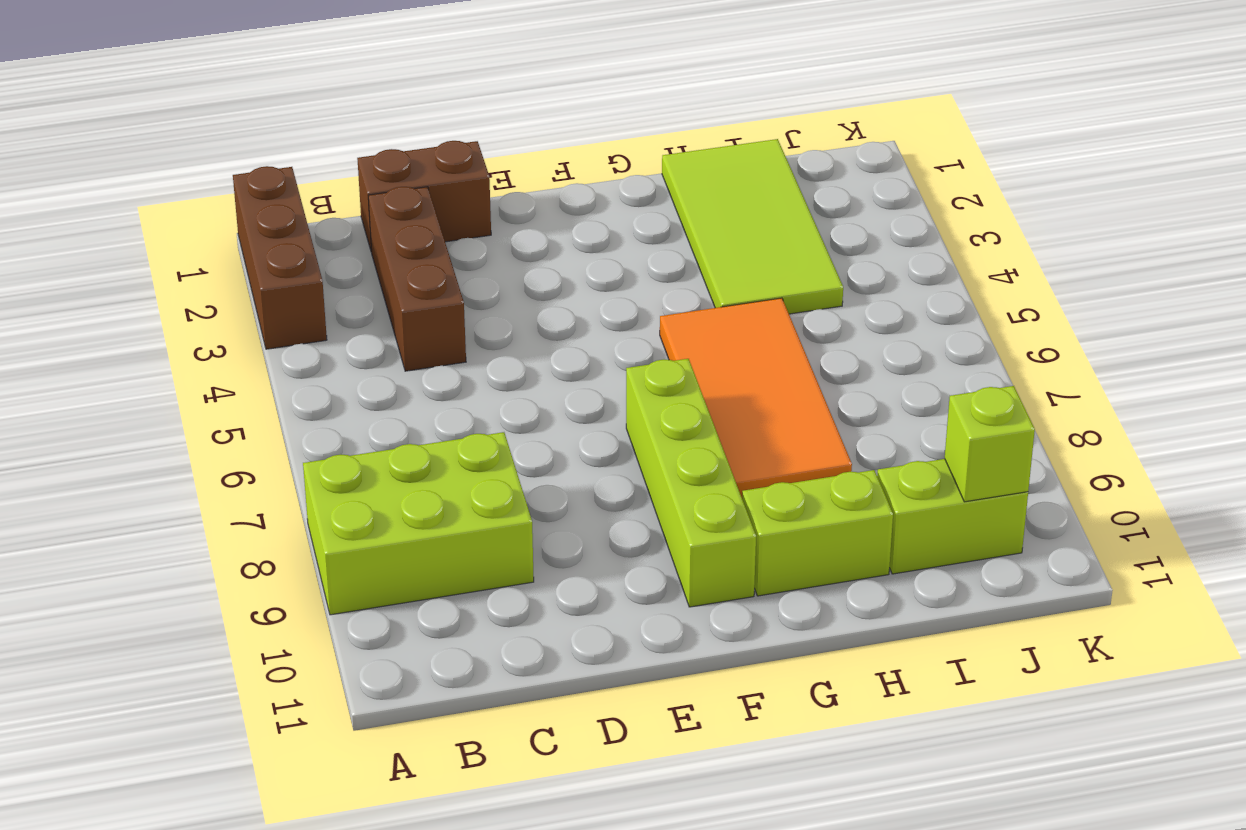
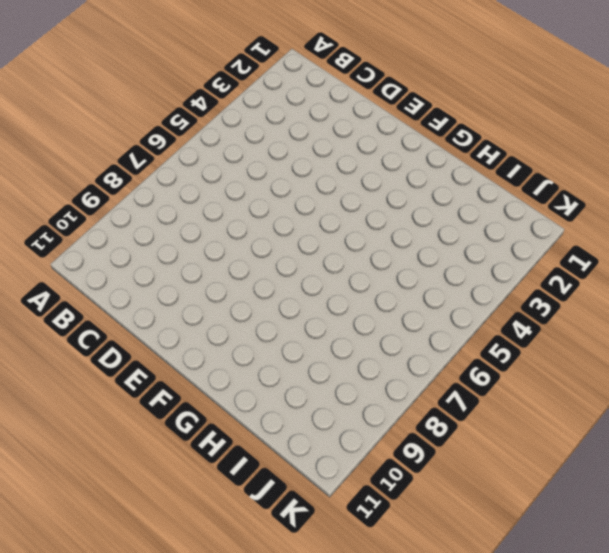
none -> brown 1x3 brick [233,166,327,349]
none -> lime 2x3 brick [303,432,534,615]

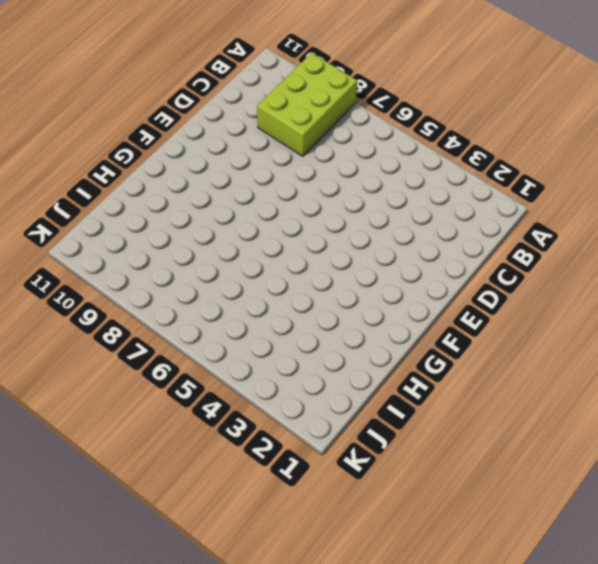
none -> brown 1x3 brick [233,166,327,349]
none -> brown 1x2 brick [357,141,491,252]

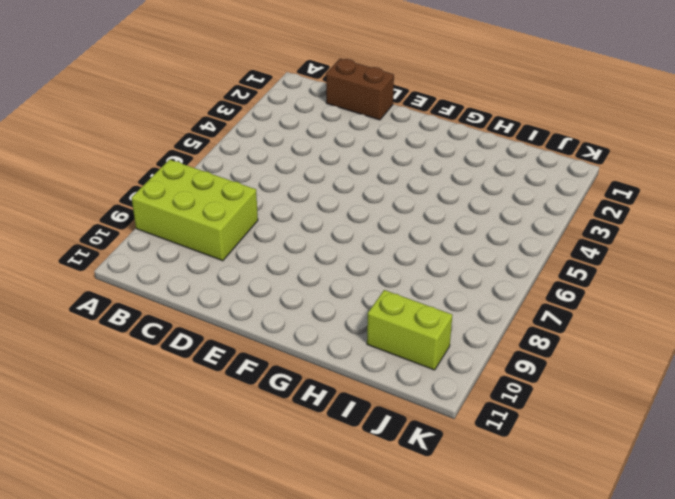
none -> brown 1x3 brick [233,166,327,349]
none -> brown 1x3 brick [368,187,466,371]

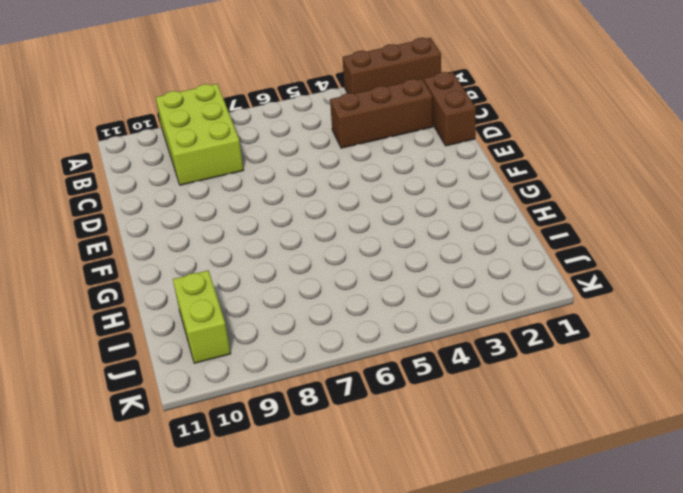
none -> lime 1x4 brick [626,359,756,607]
none -> orange 2x4 tile [660,298,852,497]

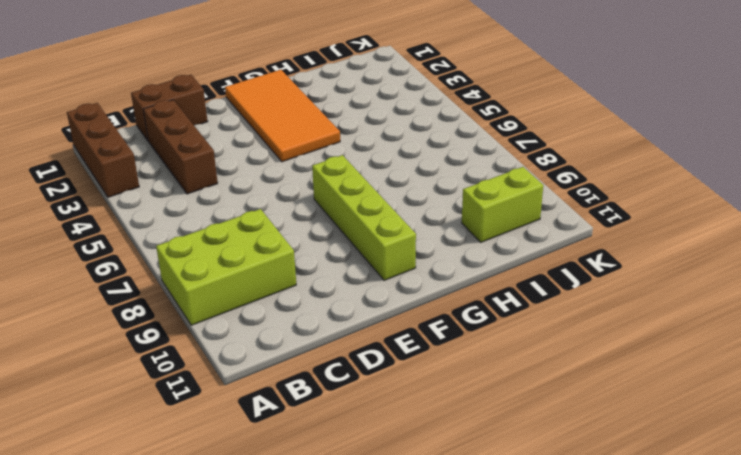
orange 2x4 tile [225,70,340,162] -> orange 2x4 tile moved to [660,298,852,497]
none -> lime 1x2 brick [742,470,893,596]
none -> lime 2x4 tile [662,139,843,314]

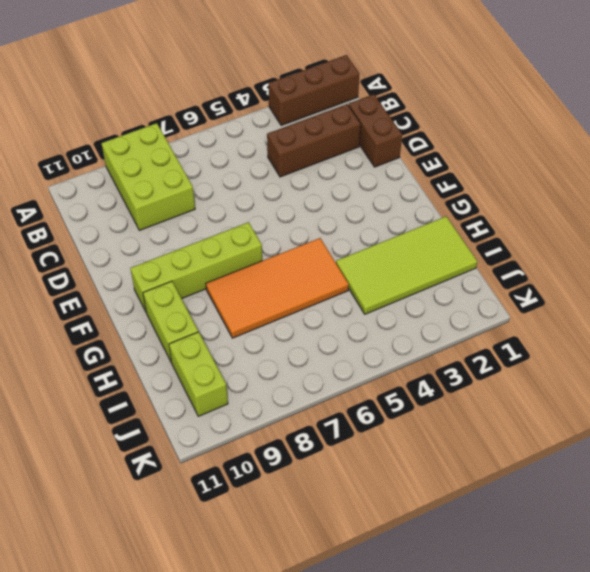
none -> lime 1x1 brick [945,386,1035,502]

